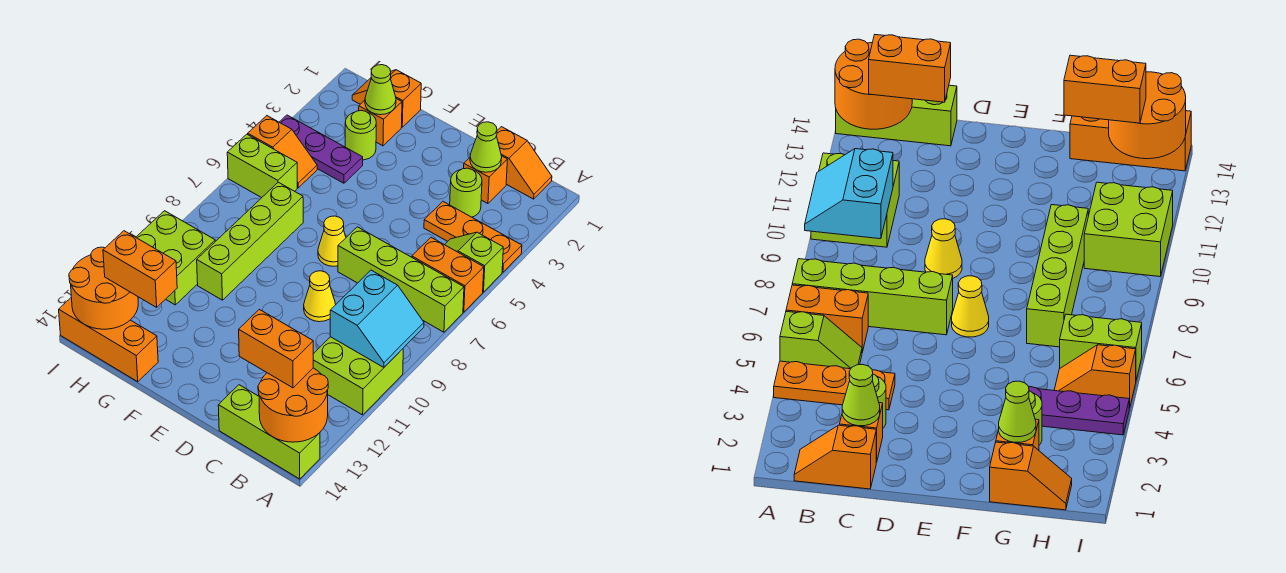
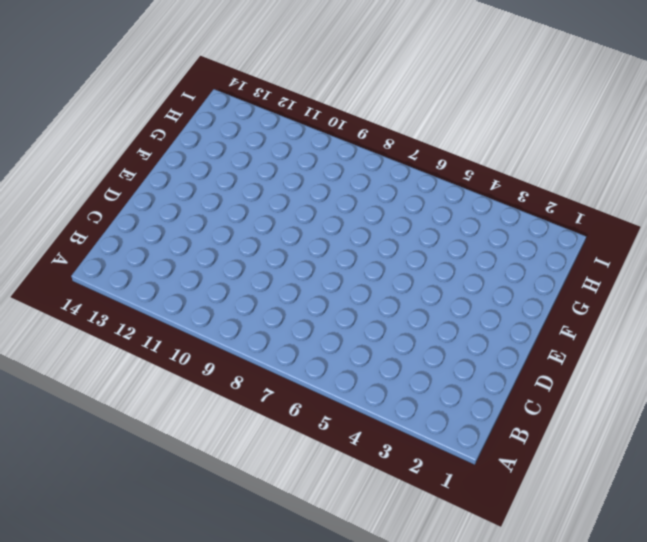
none -> orange 1x3 plate [424,202,522,272]
none -> lime 1x2 slope [445,232,503,292]
none -> orange 1x2 brick [412,238,484,312]

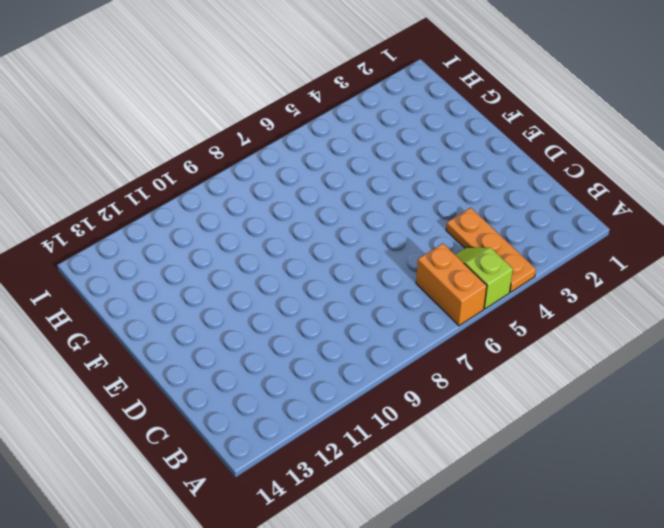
none -> lime 1x4 brick [338,227,464,332]
none -> lime 2x2 brick [313,337,403,415]
none -> lime 1x3 brick [218,385,320,479]

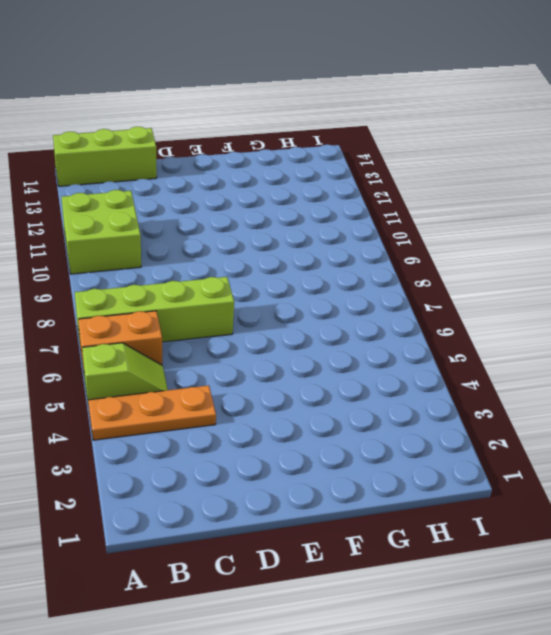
none -> orange 1x2 slope [497,127,552,199]
none -> orange 1x1 brick [464,156,508,204]
none -> lime 1x1 round brick [450,168,482,217]

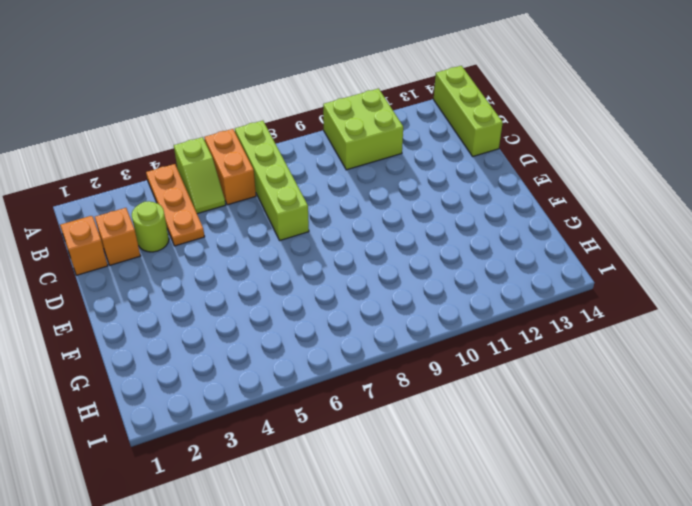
none -> yellow 1x1 cone [304,271,336,322]
none -> yellow 1x1 cone [318,216,346,266]
none -> orange 1x2 slope [352,70,421,127]

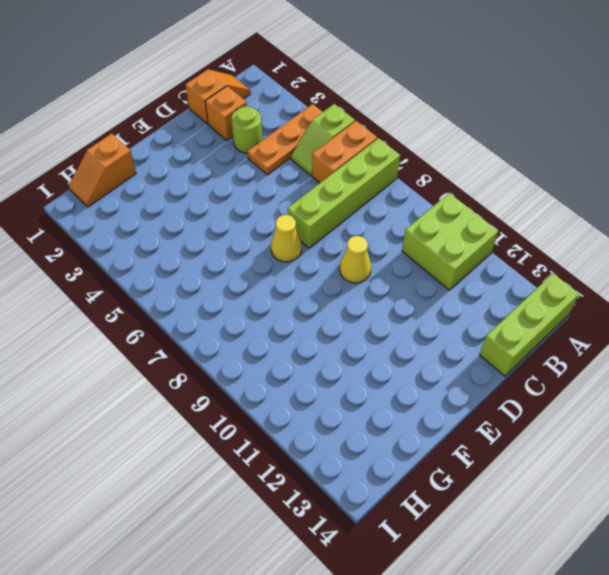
none -> orange 1x1 brick [359,99,402,146]
none -> lime 1x1 round brick [345,111,376,160]
none -> purple 1x3 plate [280,115,363,183]

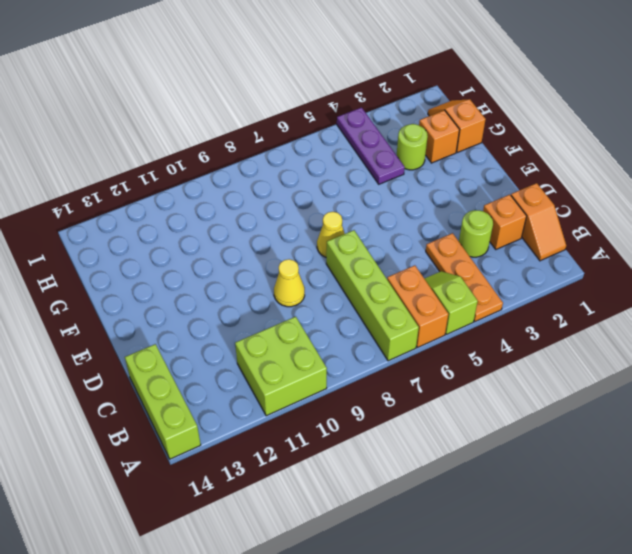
none -> lime 1x4 brick [197,182,303,300]
none -> orange 1x3 brick [59,298,158,382]
none -> orange 1x2 slope [248,116,317,188]

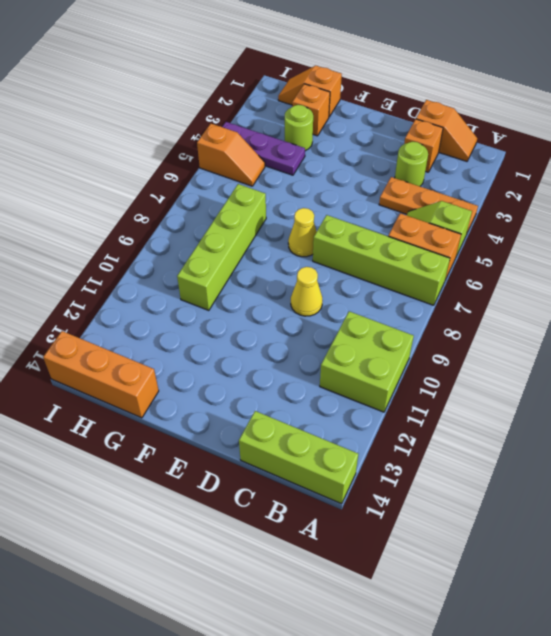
none -> lime 1x2 brick [227,134,297,198]
none -> lime 2x2 brick [136,211,215,305]
none -> cyan 2x2 slope [330,270,424,367]

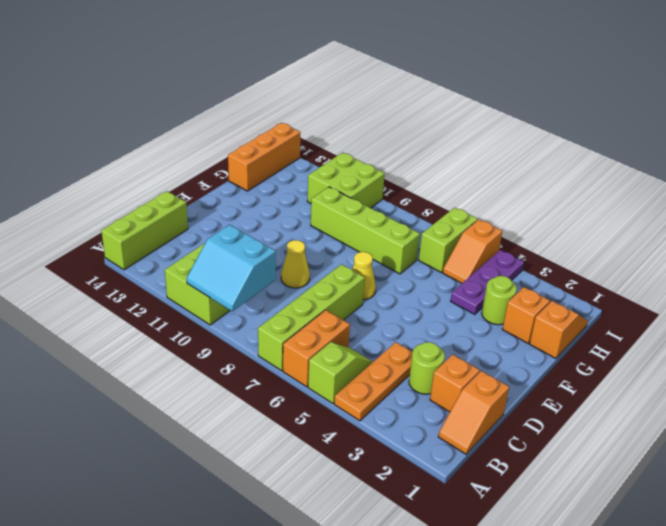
none -> orange 2x2 round brick [258,368,328,442]
none -> lime 1x1 cone [470,122,502,172]
none -> lime 1x1 cone [365,65,396,115]

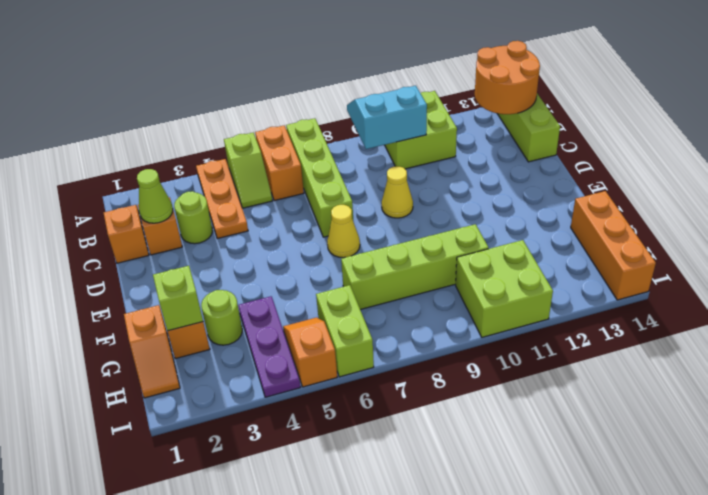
lime 1x1 brick [153,266,203,331] -> lime 1x1 cone [365,65,396,115]
none -> orange 2x2 round brick [69,247,138,329]
none -> orange 1x2 brick [239,309,313,388]
none -> orange 1x2 brick [103,231,177,307]

